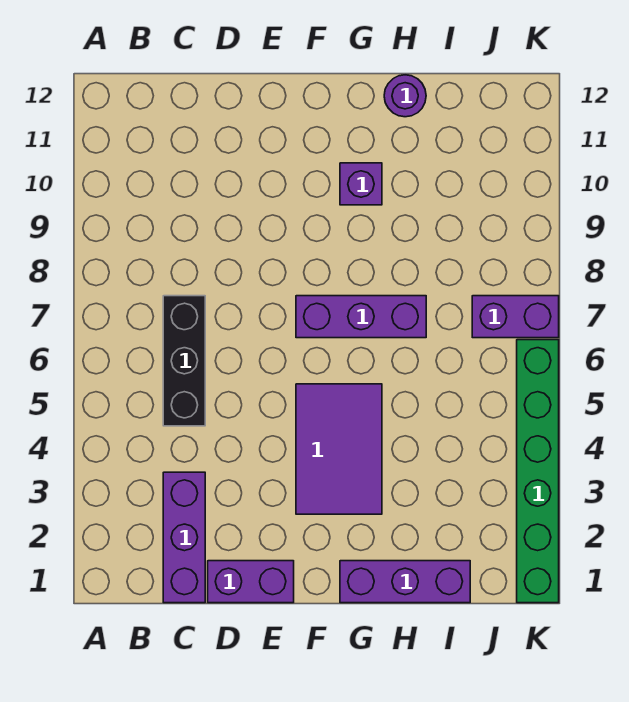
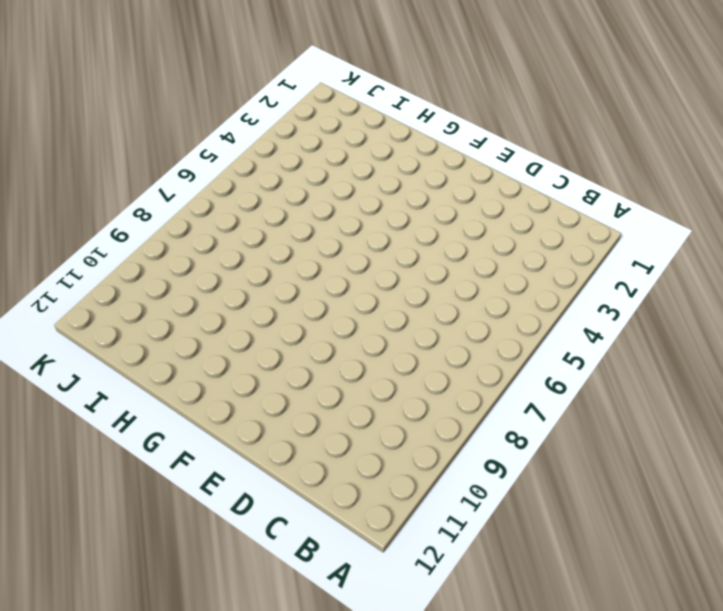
none -> purple 1x3 brick [163,472,205,603]
none -> black 1x3 brick [163,296,205,426]

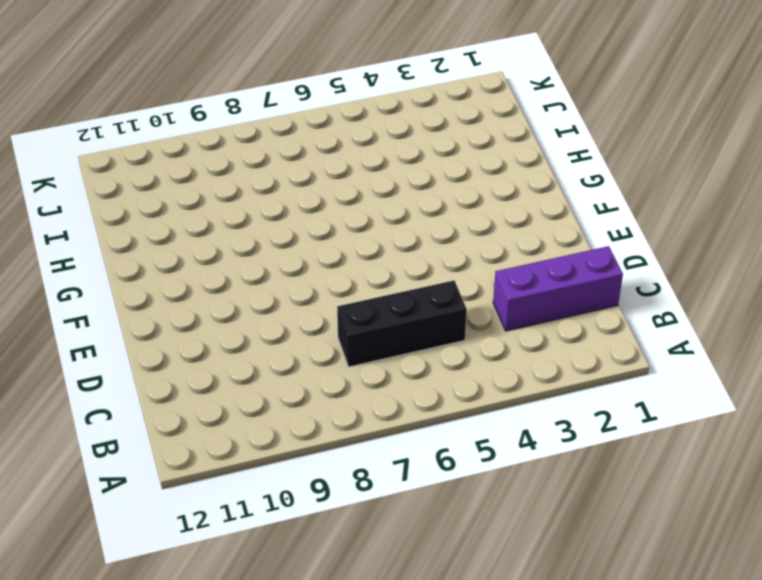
none -> purple 1x2 brick [208,561,294,603]
none -> purple 2x3 tile [296,384,382,514]

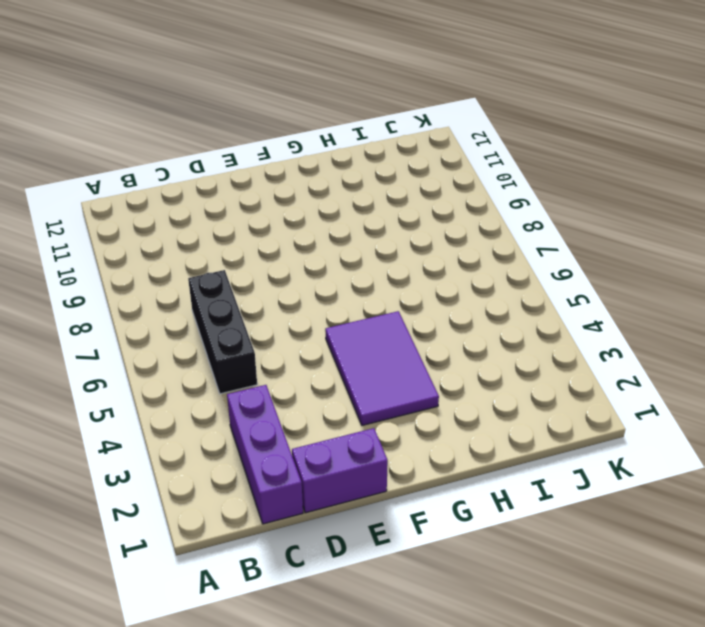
none -> purple 1x3 brick [296,296,426,338]
none -> purple 1x3 brick [340,561,470,603]

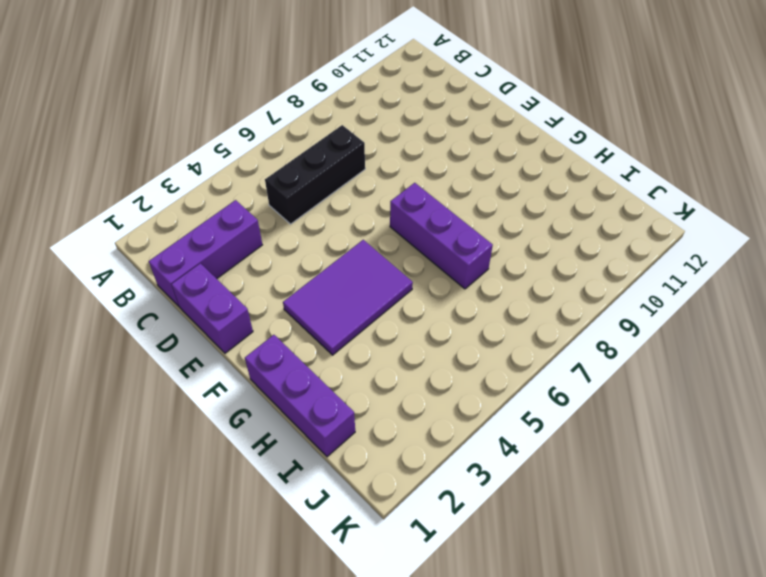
none -> purple 1x1 brick [340,163,382,205]
none -> purple 1x1 round brick [384,75,426,117]

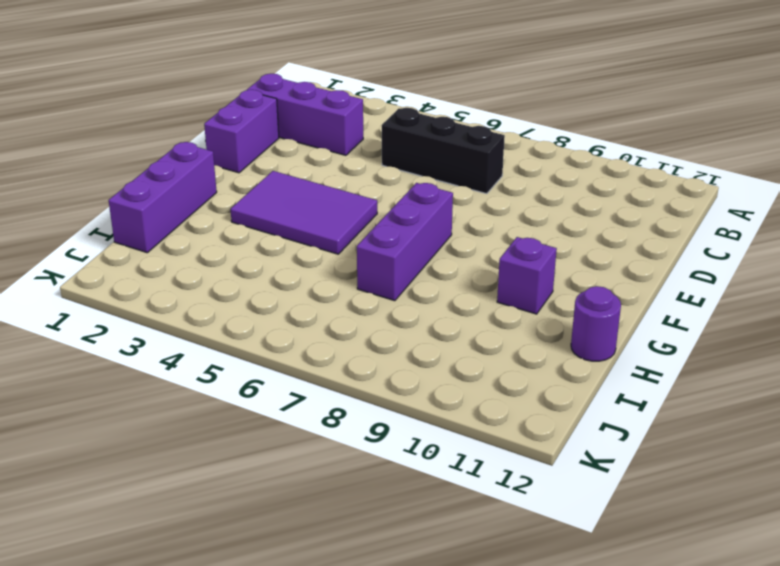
none -> purple 1x2 brick [472,296,559,338]
none -> green 1x6 brick [517,340,559,603]

